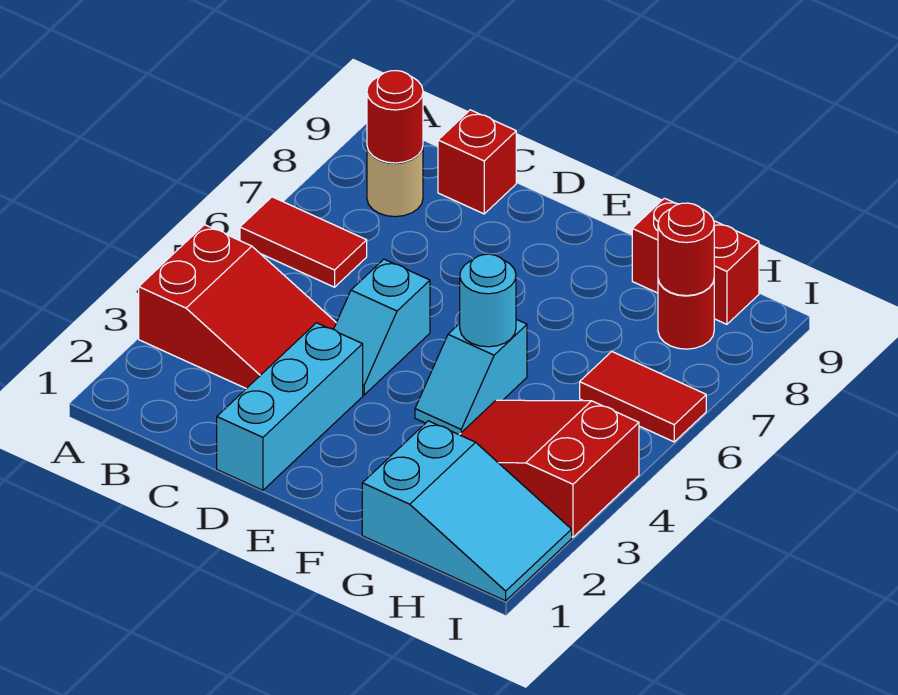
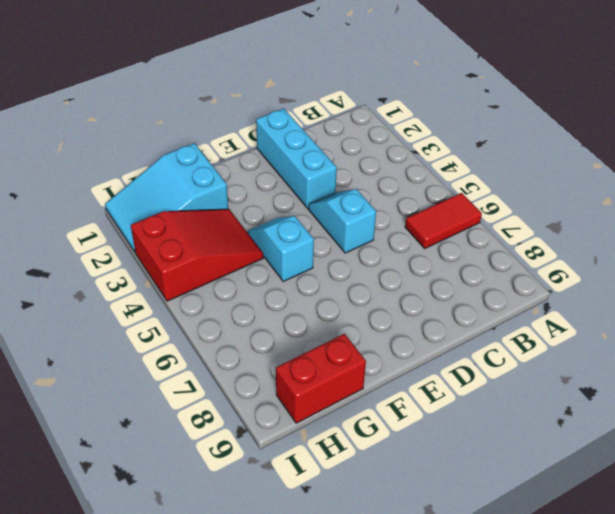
none -> red 2x3 slope [139,225,336,389]
none -> tan 1x1 round brick [367,147,423,217]
none -> red 1x1 brick [438,110,516,214]

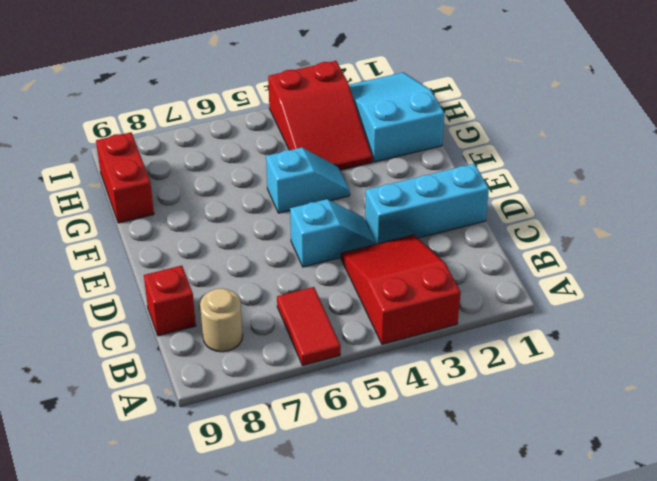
none -> red 1x2 tile [580,352,706,442]
none -> red 1x1 round brick [658,279,714,349]
none -> red 1x1 round brick [367,71,423,163]

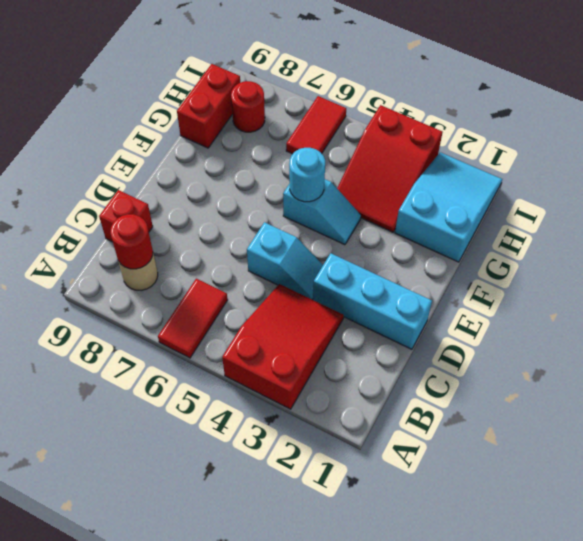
none -> red 1x1 round brick [658,203,714,296]

